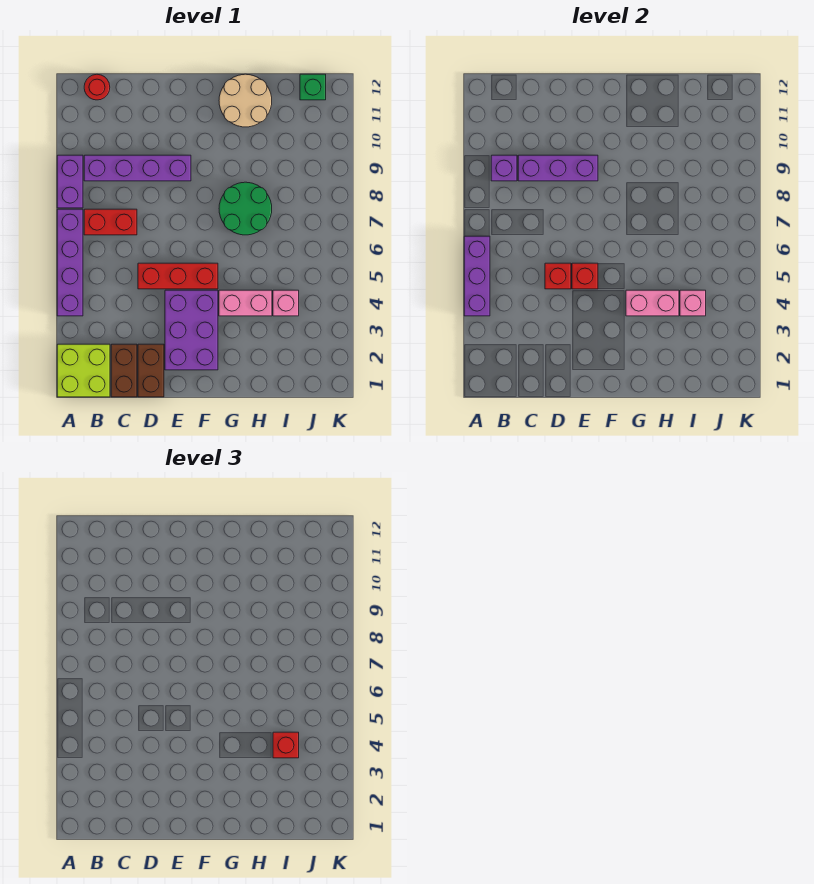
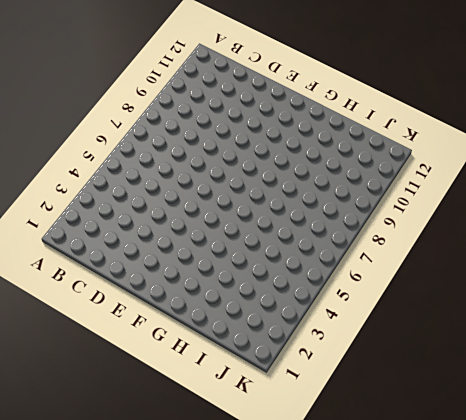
none -> lime 2x2 brick [57,344,110,397]
none -> purple 1x4 brick [57,209,83,316]
none -> purple 1x2 brick [57,155,83,208]

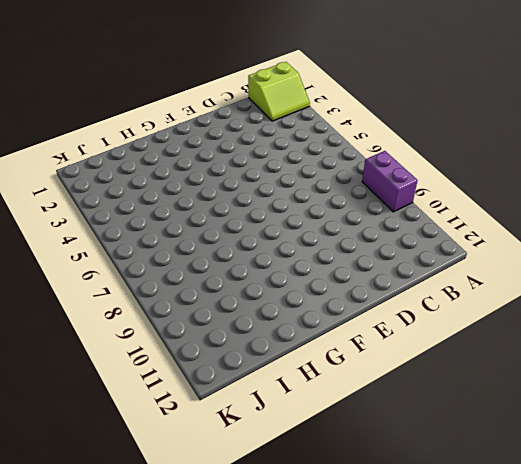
lime 2x2 slope [248,62,310,121] -> lime 2x2 brick [57,344,110,397]
none -> purple 1x4 brick [57,209,83,316]
none -> red 1x2 brick [84,209,137,235]
none -> purple 1x4 brick [84,155,191,181]

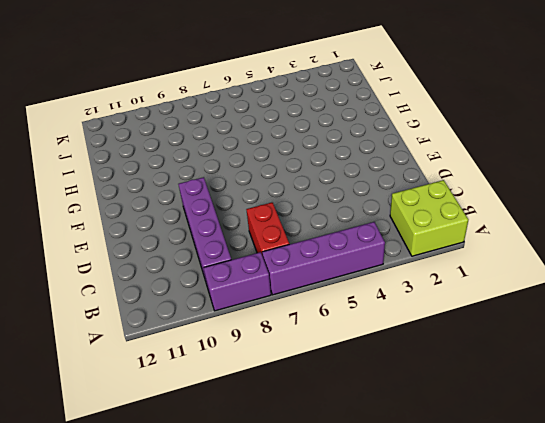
none -> red 1x1 round brick [84,74,110,100]
none -> brown 1x2 brick [111,344,137,397]
none -> brown 1x2 brick [138,344,164,397]

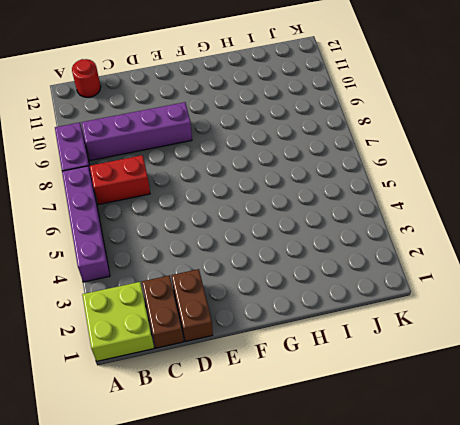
none -> red 1x3 brick [138,263,218,289]
none -> purple 2x3 brick [165,290,218,370]
none -> pink 1x2 brick [219,290,272,316]

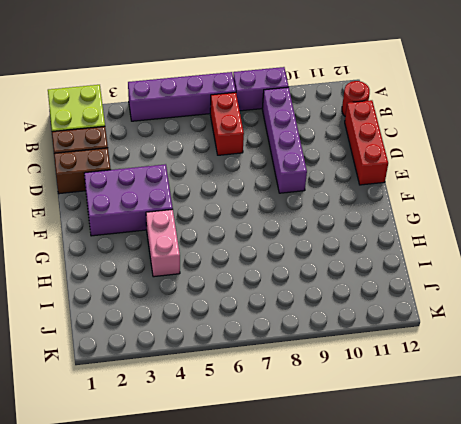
red 1x3 brick [345,100,388,185] -> red 1x3 brick moved to [138,263,218,289]
none -> green 2x2 round brick [219,182,272,235]
none -> tan 2x2 round brick [219,74,272,127]
none -> pink 1x1 brick [273,290,299,316]

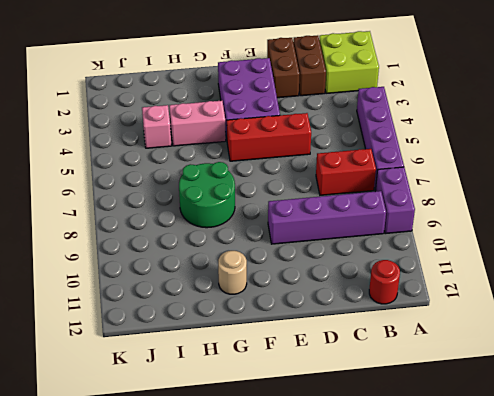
tan 1x1 round brick [218,251,247,294] -> tan 2x2 round brick [219,74,272,127]
none -> green 1x1 brick [300,74,326,100]
none -> purple 1x3 brick [464,236,490,316]
none -> purple 1x1 brick [491,155,517,181]

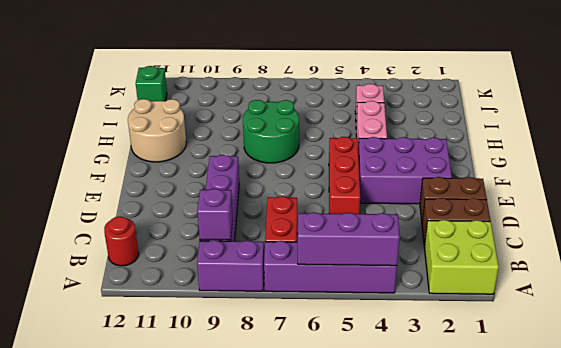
none -> purple 1x3 brick [518,155,598,181]
none -> red 1x1 brick [545,263,571,289]
none -> red 1x1 brick [572,263,598,289]

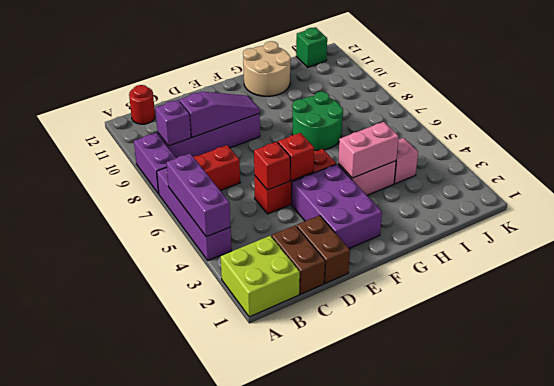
purple 1x3 slope [179,92,260,137] -> purple 1x3 brick [518,155,598,181]
none -> pink 1x1 brick [680,290,706,316]
none -> red 1x1 brick [273,732,299,758]

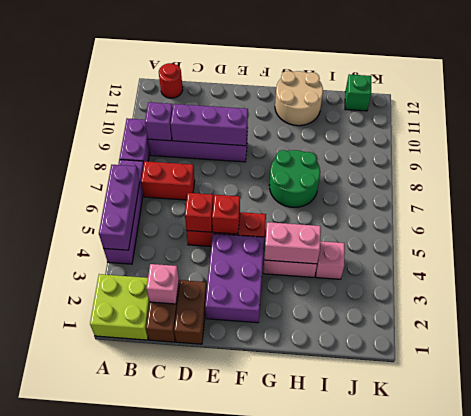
pink 1x1 brick [147,264,179,304] -> pink 1x1 brick moved to [680,290,706,316]
none -> red 1x1 brick [273,732,299,758]

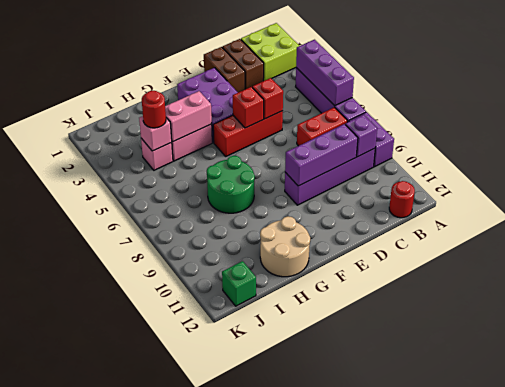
red 1x1 round brick [142,91,166,128] -> red 1x1 brick [273,732,299,758]

